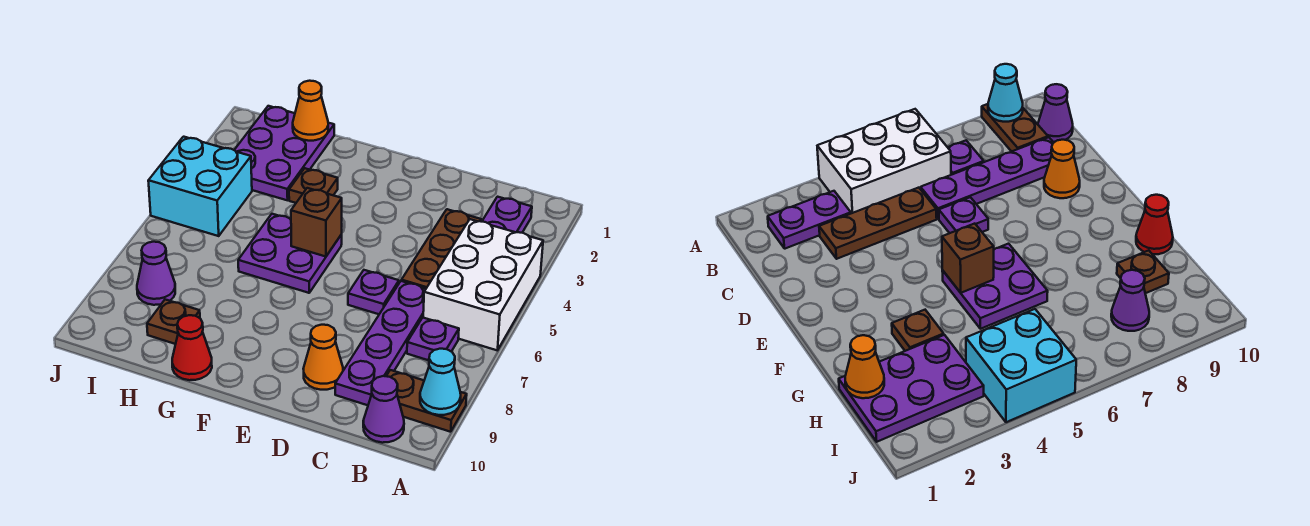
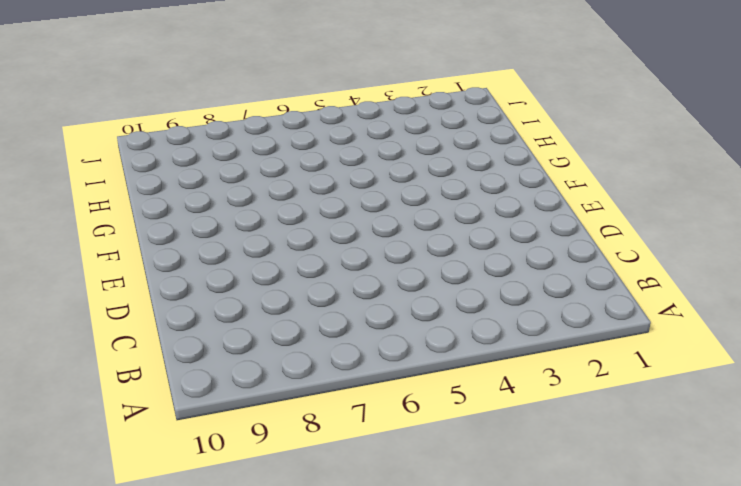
none -> white 2x3 brick [423,219,543,350]
none -> brown 1x2 plate [387,370,467,432]
none -> purple 1x2 plate [482,197,532,233]

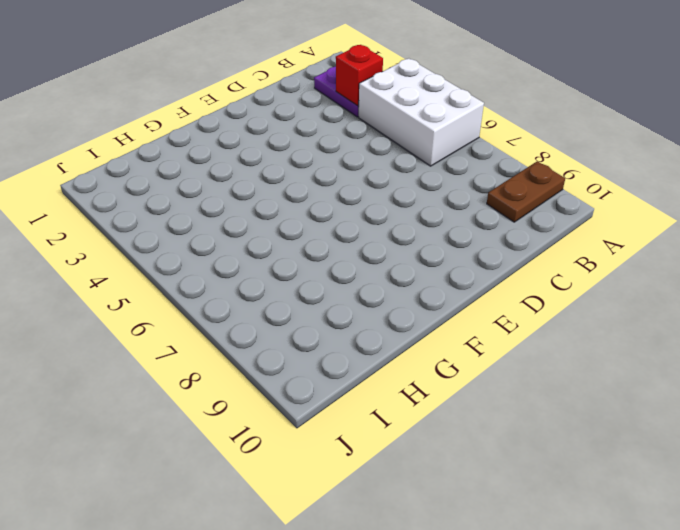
red 1x1 brick [336,45,383,106] -> none
none -> purple 1x1 plate [407,318,459,360]
none -> purple 1x1 cone [363,376,404,443]
none -> brown 1x3 plate [401,209,481,288]

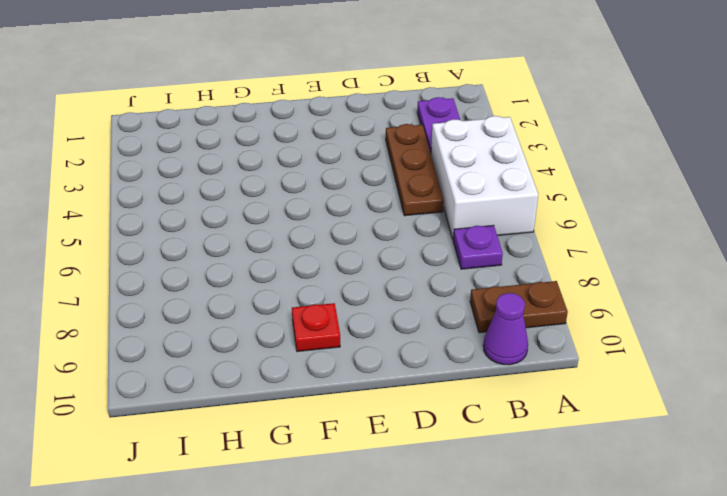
red 1x1 plate [292,303,340,352] -> none
none -> purple 1x4 plate [335,281,426,405]
none -> purple 1x1 plate [348,270,399,314]
none -> orange 1x1 cone [304,325,343,390]

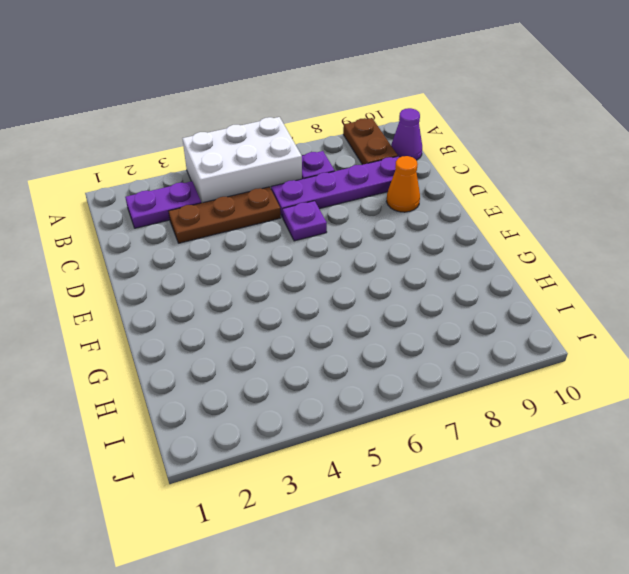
none -> purple 2x2 plate [238,214,342,293]
none -> brown 1x1 plate [289,168,338,203]
none -> red 1x1 cone [172,315,212,380]

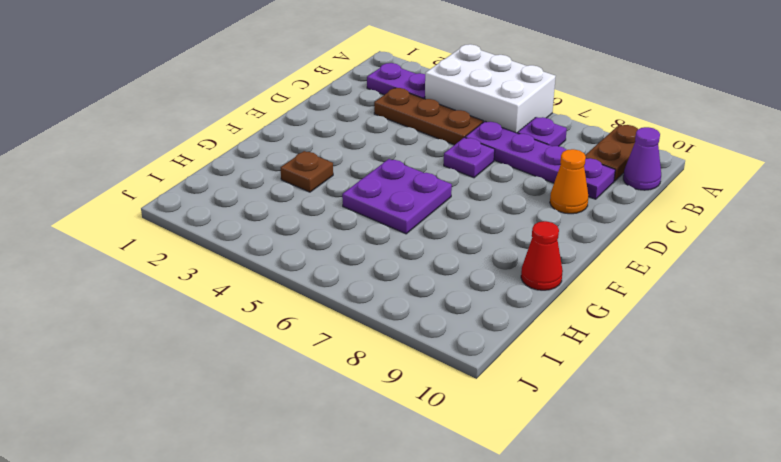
none -> purple 2x3 plate [235,106,334,200]
none -> brown 1x1 plate [147,300,200,344]
none -> cyan 2x2 brick [148,137,252,236]

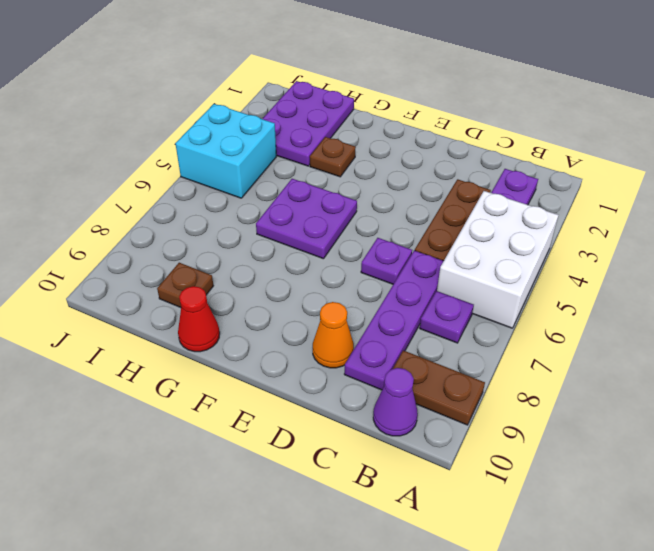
none -> purple 1x1 cone [137,242,175,305]
none -> cyan 1x1 cone [420,349,461,415]
none -> brown 1x1 brick [291,188,342,257]

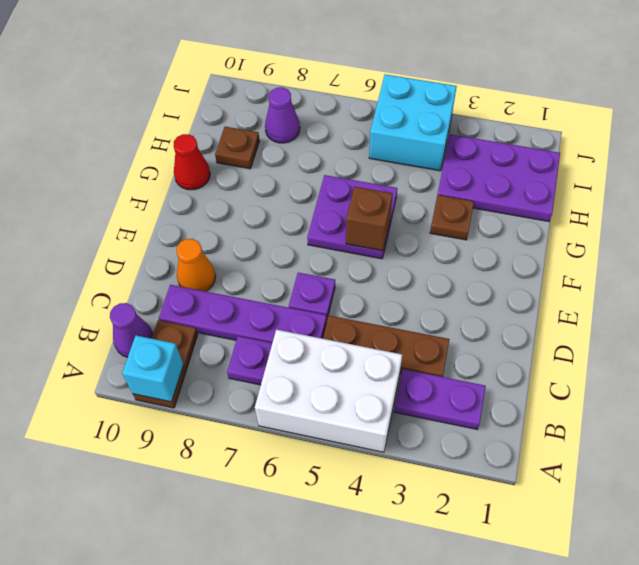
cyan 1x1 brick [122,336,184,402] -> cyan 1x1 cone [420,349,461,415]
none -> orange 1x1 cone [293,81,328,141]

